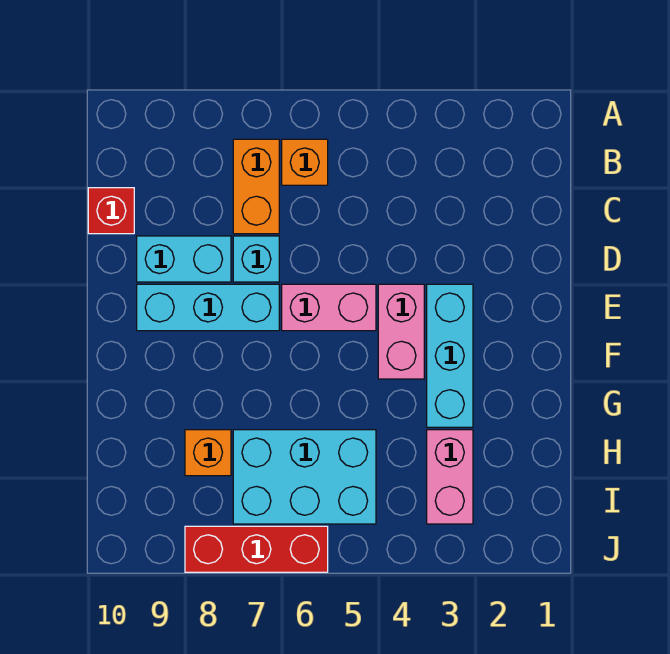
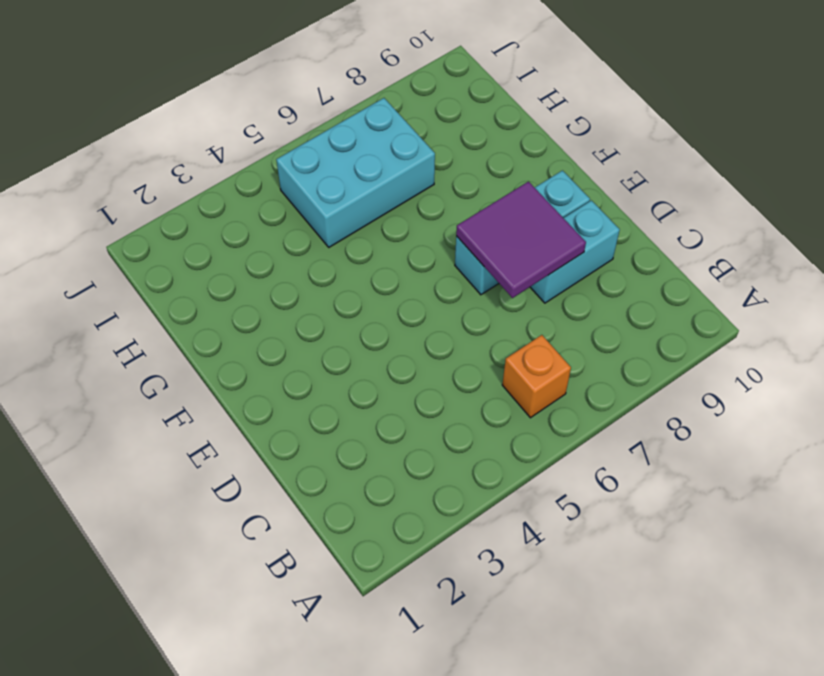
purple 2x2 tile [456,182,586,298] -> none
none -> orange 1x2 brick [233,139,279,234]
none -> red 1x1 brick [88,188,134,234]
none -> cyan 1x1 brick [233,236,279,282]

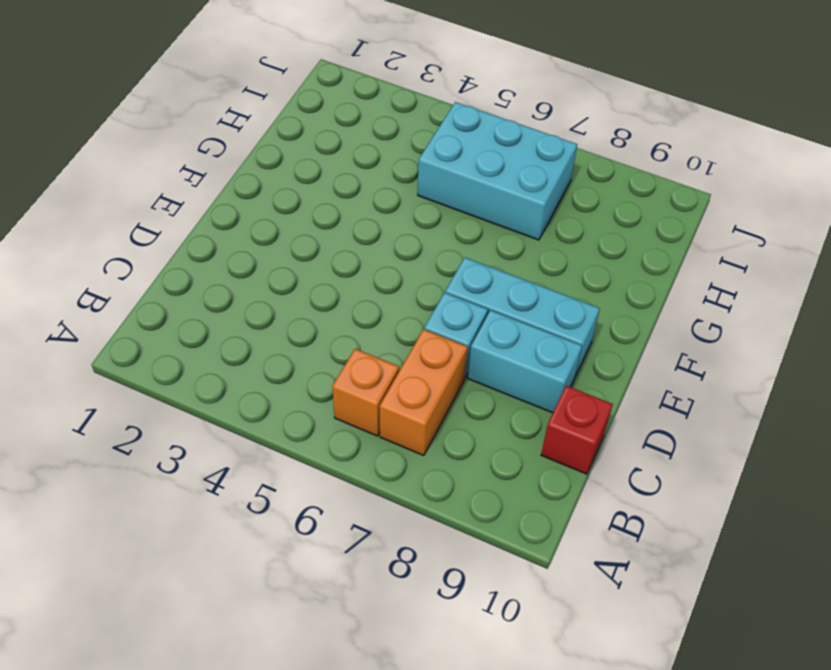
none -> cyan 1x3 brick [427,284,473,427]
none -> pink 1x2 brick [378,284,424,379]
none -> pink 1x2 brick [282,284,376,331]

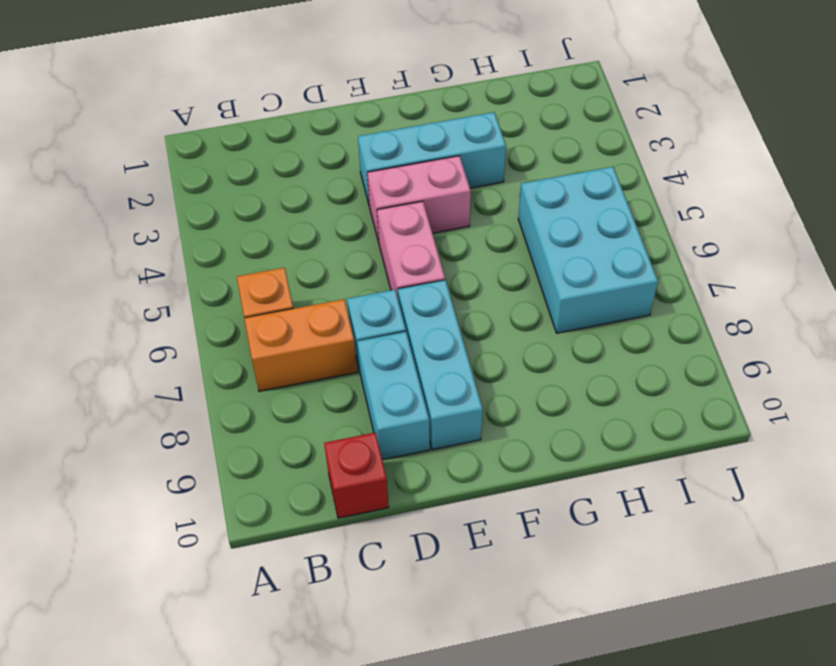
none -> pink 1x2 brick [427,430,473,524]
none -> orange 1x1 brick [185,430,231,476]
none -> red 1x3 brick [185,526,328,572]

